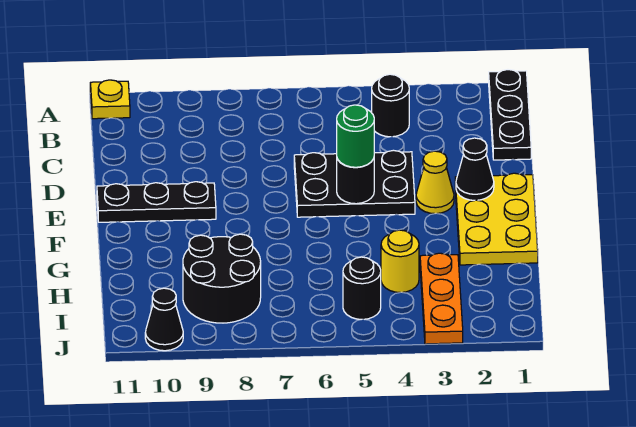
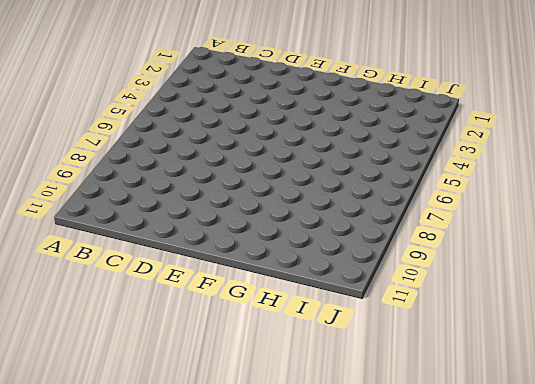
none -> black 1x3 plate [489,70,531,160]
none -> yellow 1x1 plate [90,80,130,119]
none -> black 1x1 round brick [372,74,409,137]

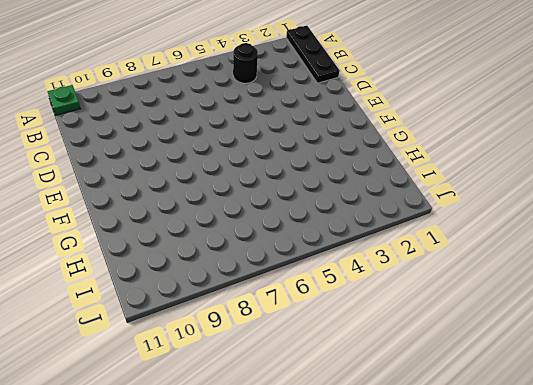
green 1x1 plate [48,85,81,115] -> yellow 1x1 plate [90,80,130,119]
none -> black 2x3 plate [294,150,415,217]
none -> yellow 2x3 plate [455,173,538,265]
none -> yellow 1x1 cone [416,151,454,214]

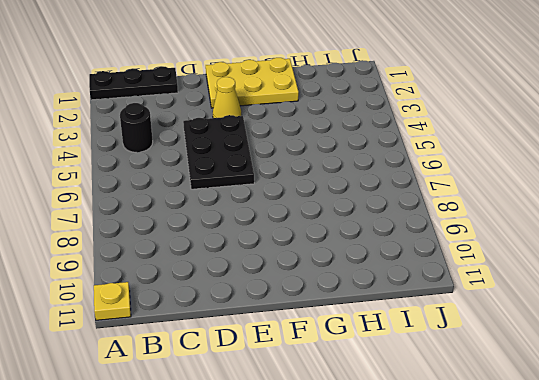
none -> black 1x3 plate [97,182,216,222]
none -> orange 1x3 plate [420,253,463,344]
none -> yellow 1x1 round brick [381,230,419,292]

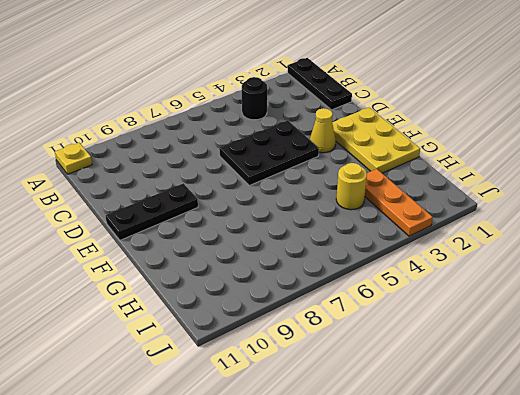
none -> black 2x2 round brick [183,234,261,323]
none -> black 1x1 round brick [343,257,381,319]
none -> black 1x1 cone [145,288,183,351]

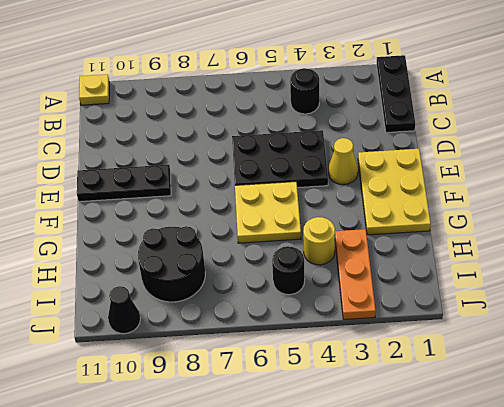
yellow 2x2 plate [235,182,301,243] -> none
none -> black 1x1 cone [456,138,494,200]
none -> black 1x1 round brick [337,159,374,204]
none -> green 1x1 round brick [337,105,374,167]

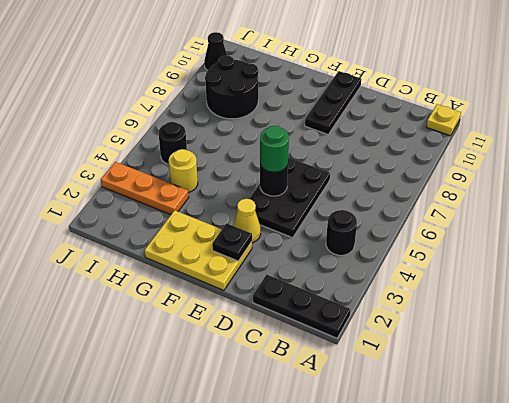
black 1x1 plate [212,223,252,261] -> black 1x1 cone [456,138,494,200]

